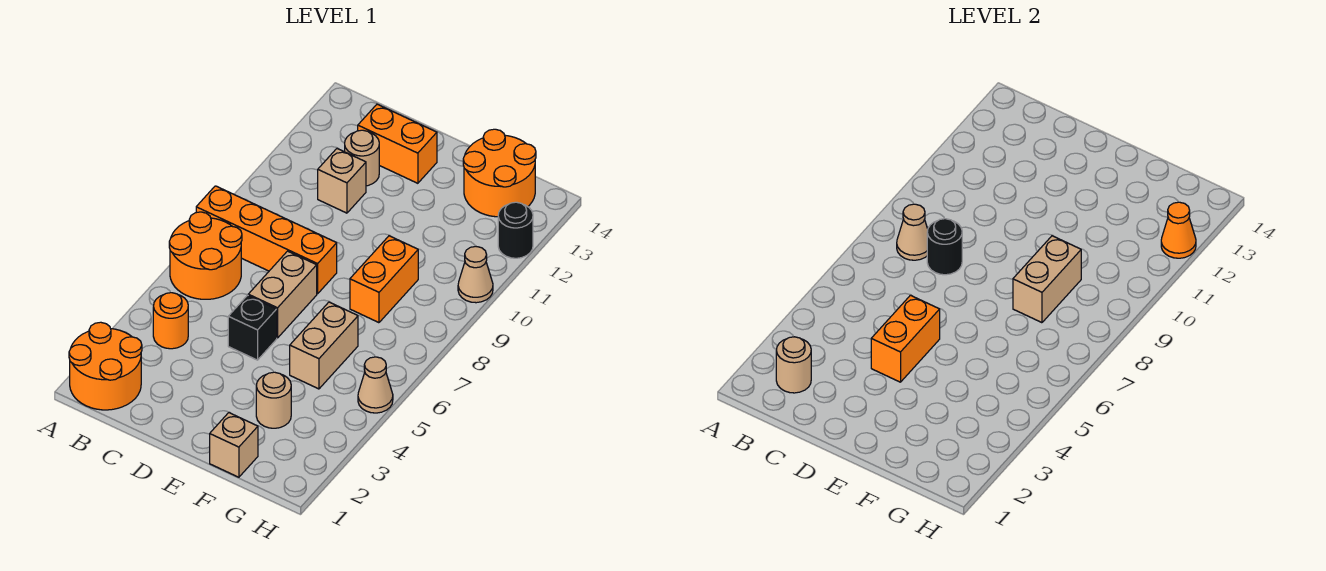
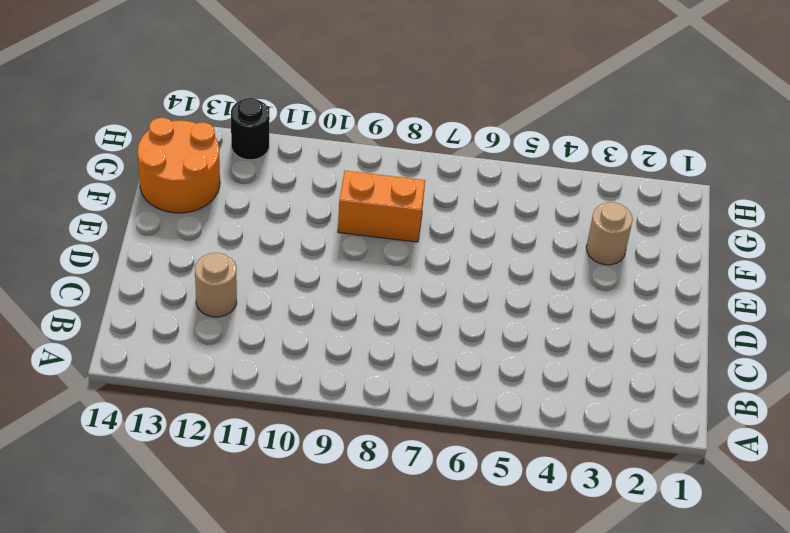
none -> orange 2x2 round brick [69,322,142,410]
none -> orange 2x2 round brick [169,212,242,299]
none -> orange 1x4 brick [196,186,337,294]

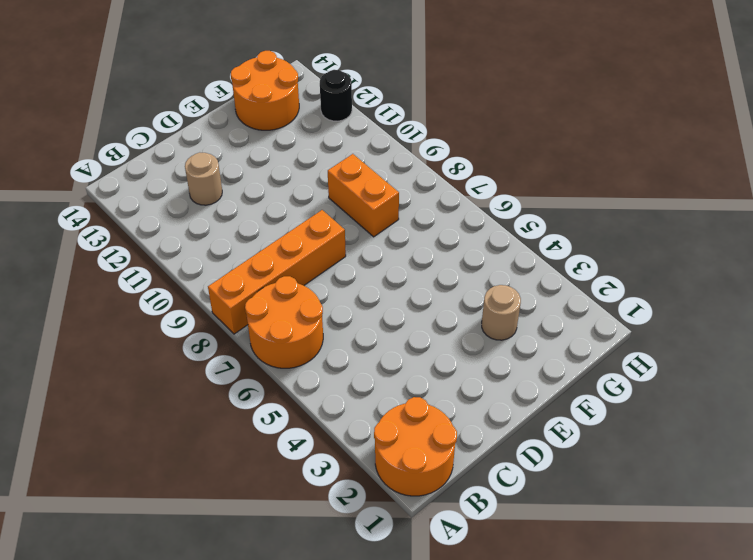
none -> orange 1x1 round brick [153,293,188,349]
none -> tan 1x1 brick [318,149,366,213]
none -> orange 1x2 brick [358,104,437,183]

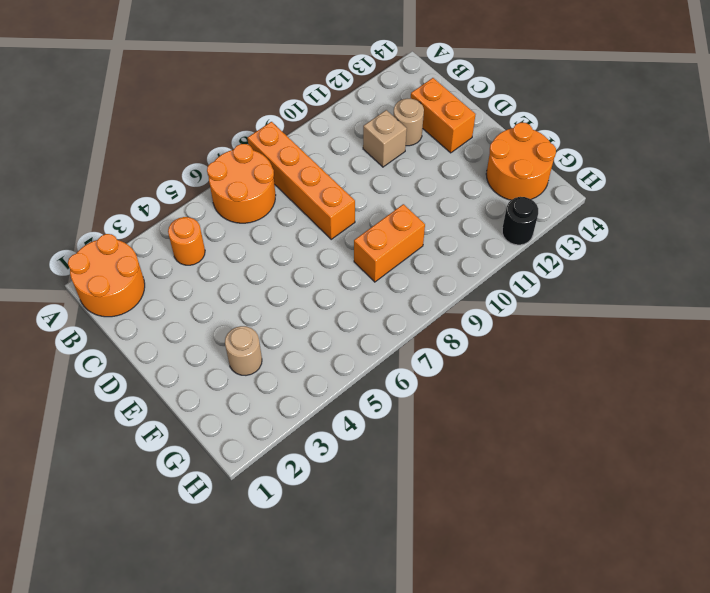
none -> black 1x1 brick [228,295,277,360]
none -> tan 1x2 brick [248,251,317,338]
none -> tan 1x1 brick [210,413,258,477]

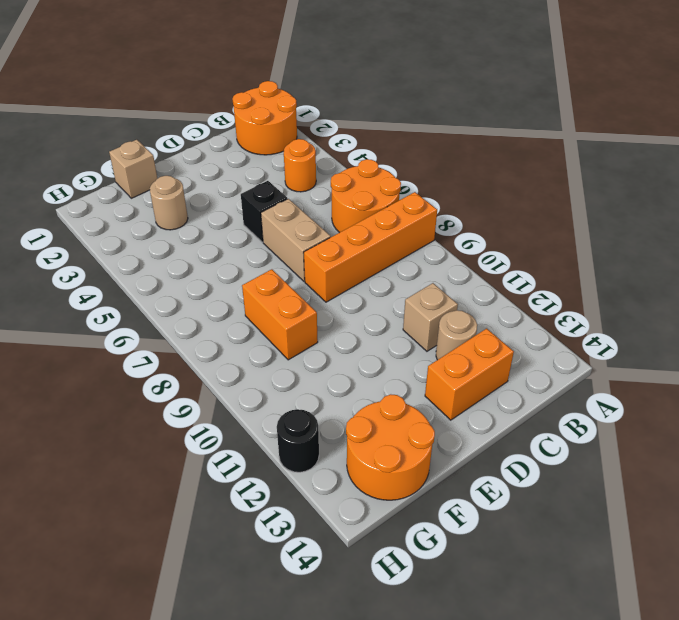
none -> tan 1x2 brick [290,302,358,389]
none -> tan 1x1 cone [358,357,393,413]
none -> tan 1x1 cone [458,247,493,303]

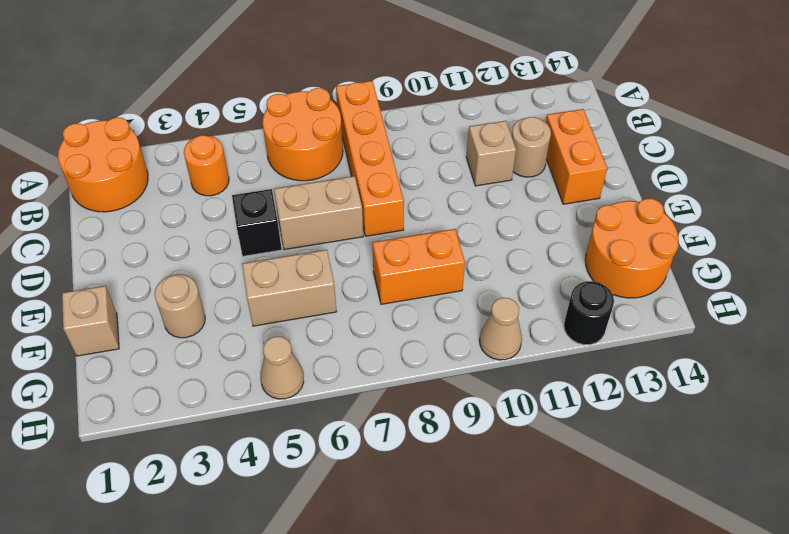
none -> tan 1x1 round brick [776,337,811,393]
none -> tan 1x1 cone [897,204,928,260]
none -> black 1x1 round brick [927,219,962,275]

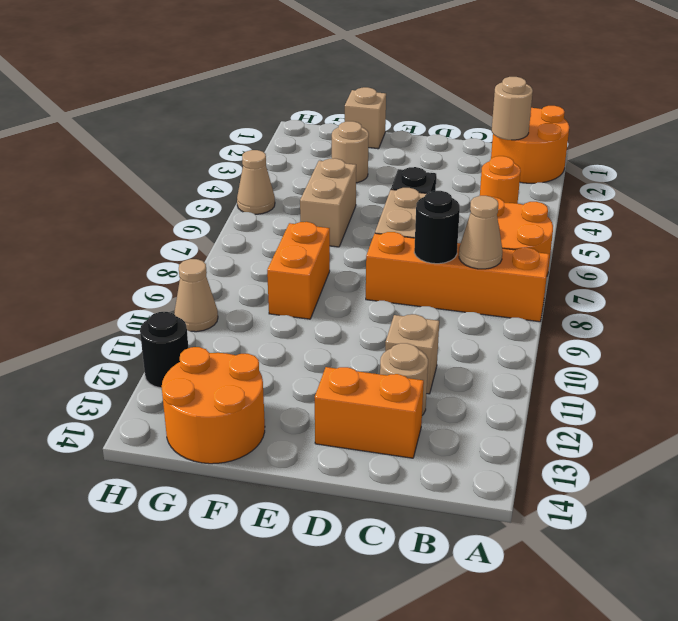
none -> orange 1x2 brick [871,295,940,382]
none -> tan 1x2 brick [1013,236,1081,323]
none -> orange 1x1 cone [1161,202,1196,258]

